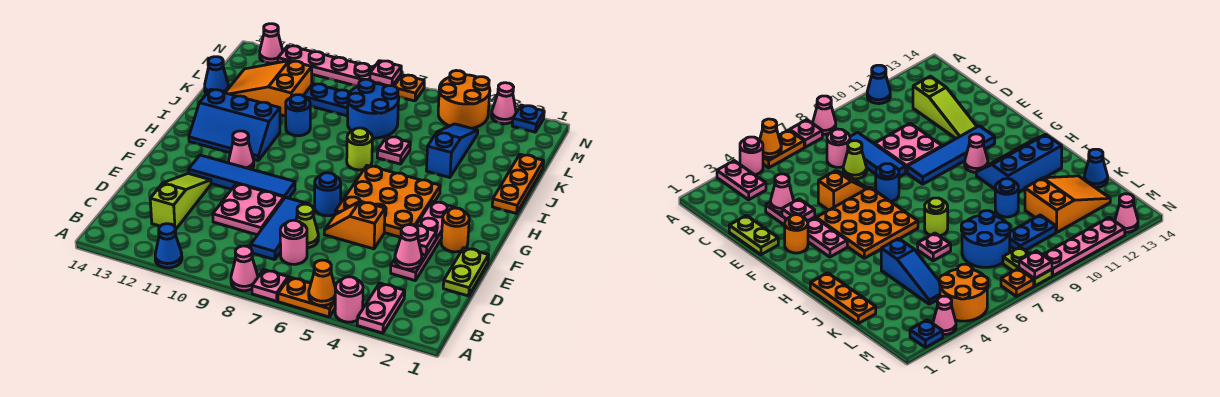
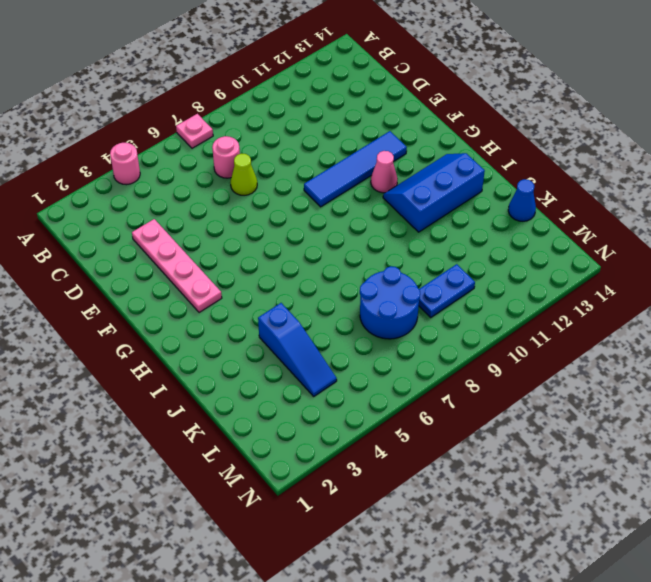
none -> pink 1x2 plate [357,283,405,333]
none -> orange 1x2 plate [278,277,335,317]
none -> pink 1x1 cone [231,246,258,291]
none -> blue 1x1 cone [155,224,182,268]

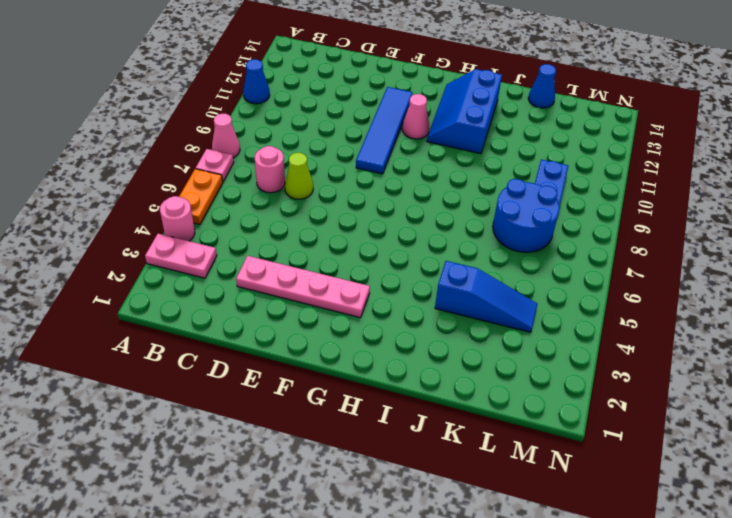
none -> blue 1x3 tile [251,197,307,260]
none -> lime 1x3 slope [150,173,211,229]
none -> lime 1x2 plate [443,248,489,296]
none -> pink 2x2 plate [213,184,284,235]

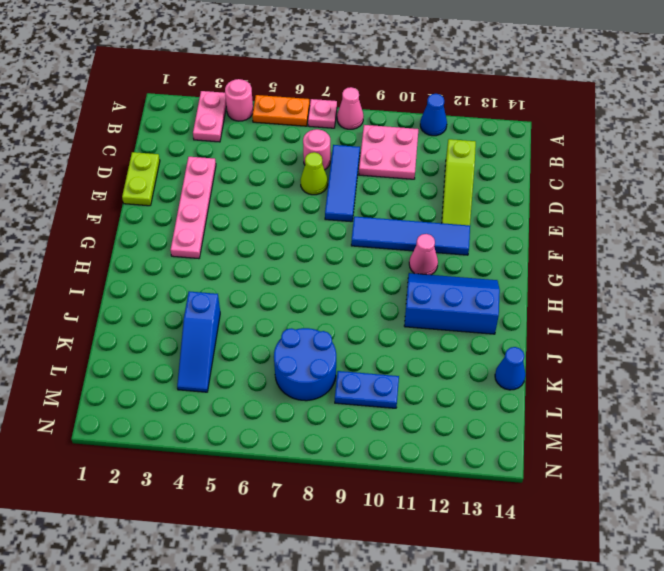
pink 2x2 plate [359,125,418,179] -> pink 2x2 plate moved to [213,184,284,235]
none -> orange 1x2 slope [324,201,385,249]
none -> orange 1x1 round brick [441,208,469,252]
none -> orange 3x3 plate [335,166,440,237]
none -> blue 1x1 round brick [315,173,341,216]

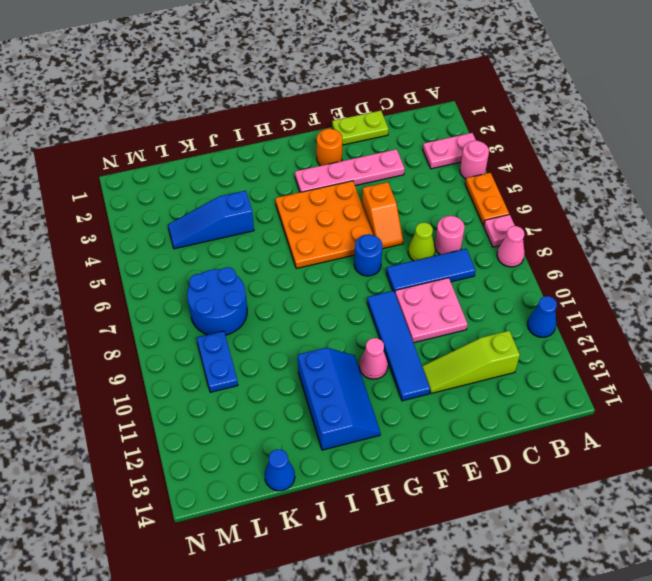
none -> orange 1x3 plate [492,154,544,214]
none -> lime 1x1 round brick [347,128,372,170]
none -> pink 1x1 plate [377,136,410,164]
none -> blue 1x1 round brick [286,95,310,136]

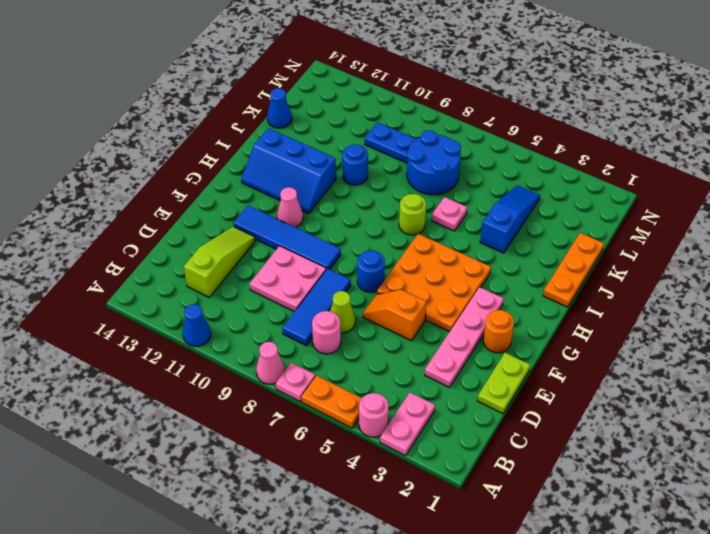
none -> orange 2x3 slope [225,61,312,116]
none -> orange 2x2 round brick [438,71,490,128]
none -> lime 1x2 plate [1003,247,1052,286]
none -> blue 1x1 plate [512,105,544,132]

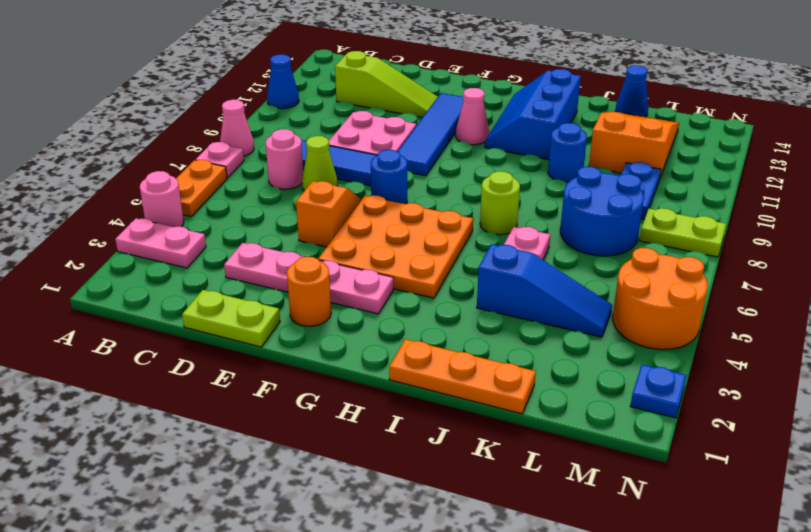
none -> pink 1x1 cone [492,83,516,124]
none -> orange 1x1 plate [394,75,424,101]
none -> pink 1x4 plate [278,46,374,86]
none -> pink 1x1 cone [260,24,283,63]

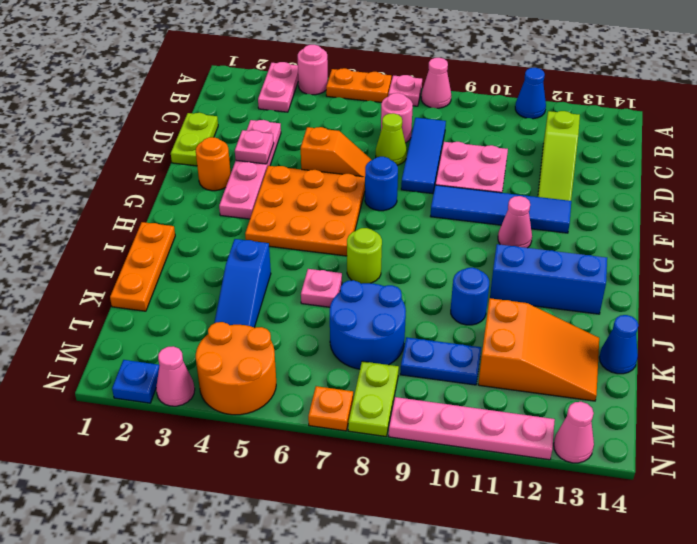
none -> orange 1x1 cone [309,260,335,306]
none -> pink 1x1 cone [395,225,422,269]
none -> pink 1x1 plate [370,61,401,86]

